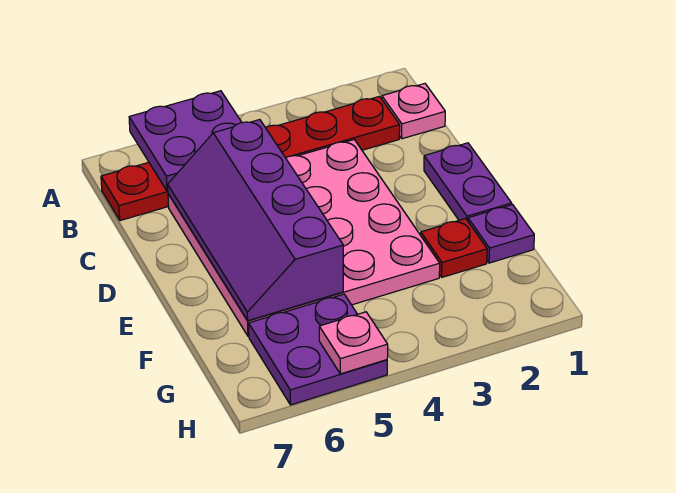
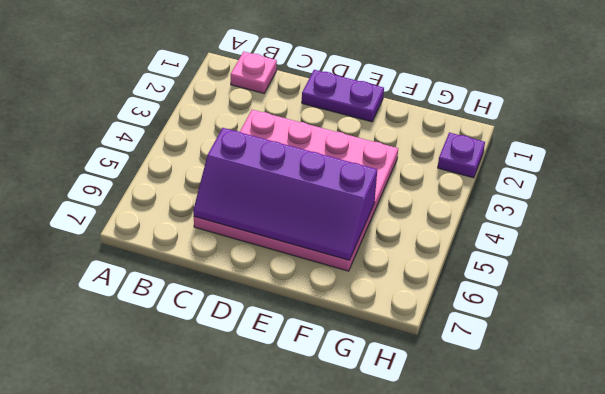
purple 1x1 plate [438,132,485,178] -> purple 1x1 plate moved to [468,205,534,263]
none -> red 1x6 plate [101,96,400,221]
none -> red 1x1 plate [421,219,487,277]

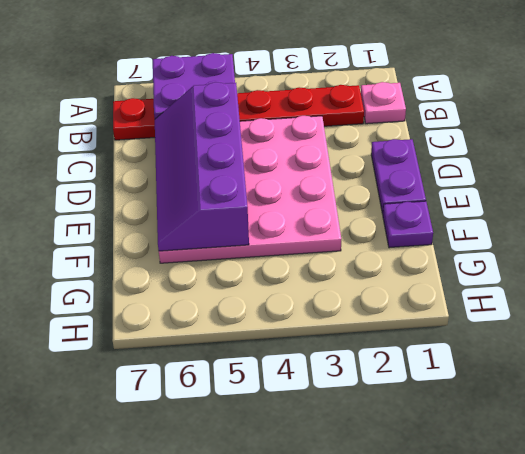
none -> red 1x1 plate [421,219,487,277]
none -> purple 2x2 plate [249,294,387,405]

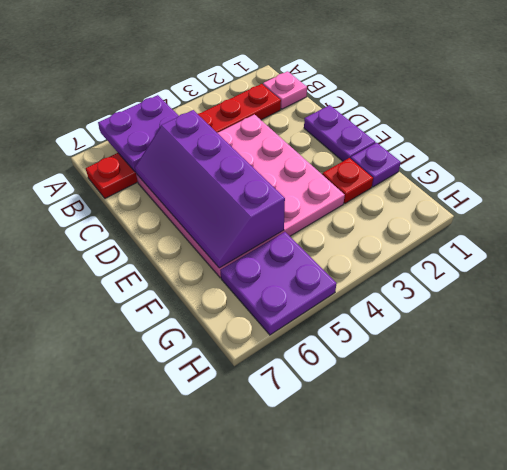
none -> pink 1x1 plate [319,312,388,374]

